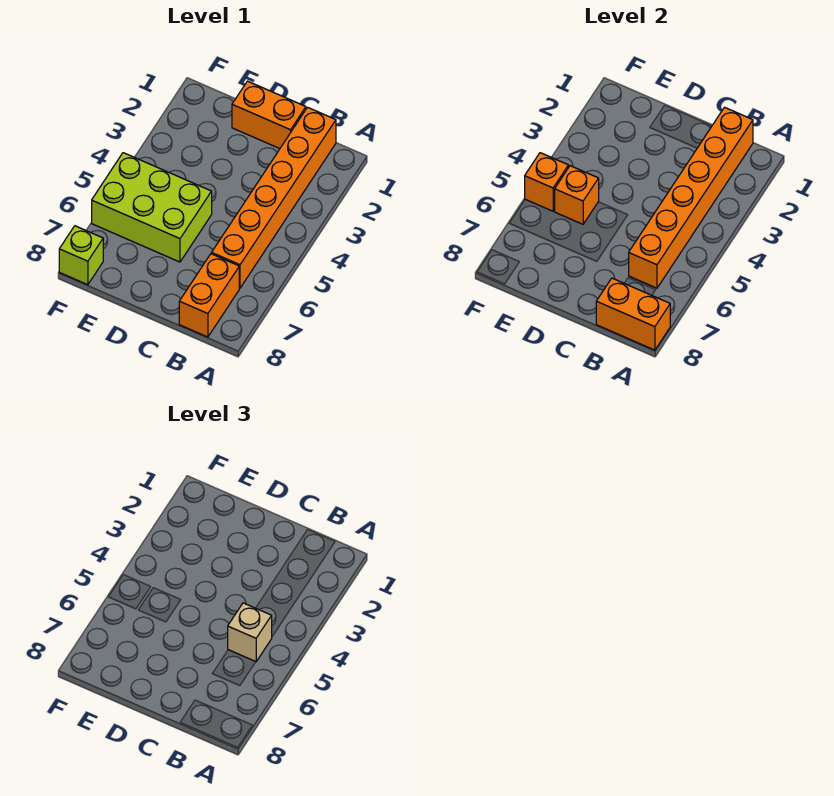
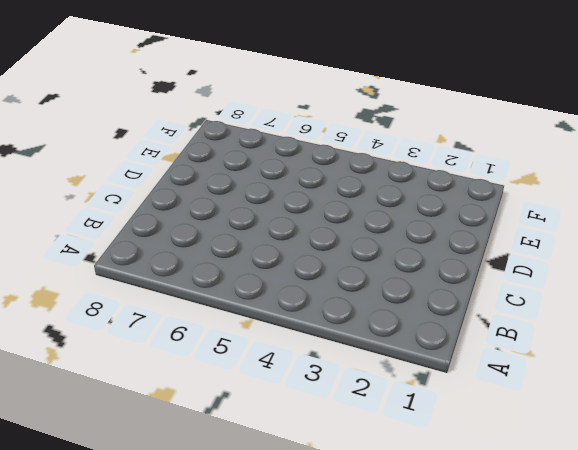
none -> orange 1x6 brick [212,107,336,288]
none -> orange 1x2 brick [179,254,239,337]

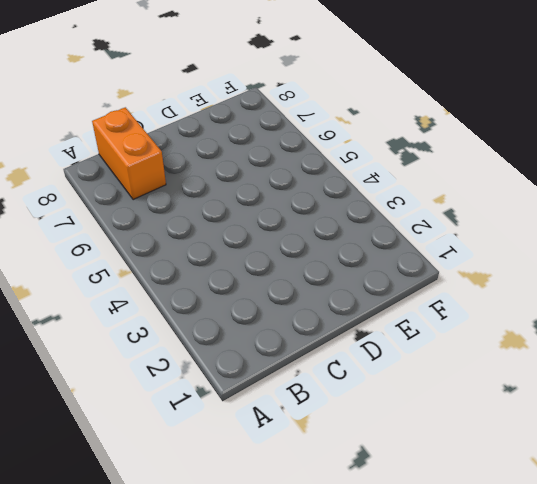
none -> orange 1x6 brick [212,107,336,288]
none -> orange 1x2 brick [232,81,306,149]

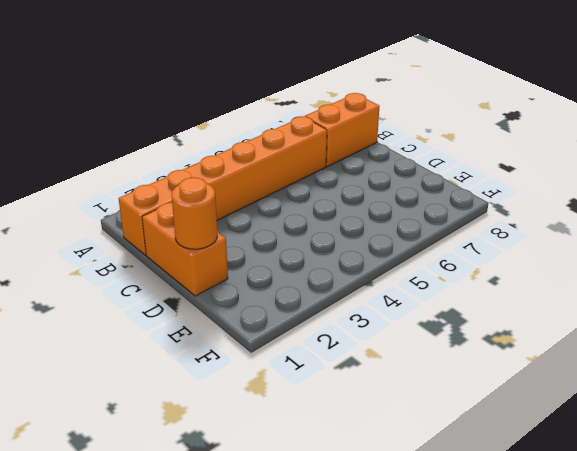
orange 1x1 round brick [171,177,217,249] -> none
none -> lime 2x3 brick [92,153,212,262]
none -> lime 1x1 brick [59,226,103,285]

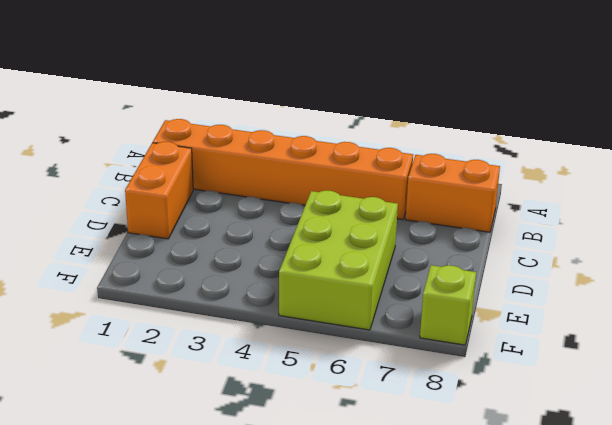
none -> orange 1x2 brick [596,278,670,350]
none -> orange 1x6 brick [629,107,753,288]

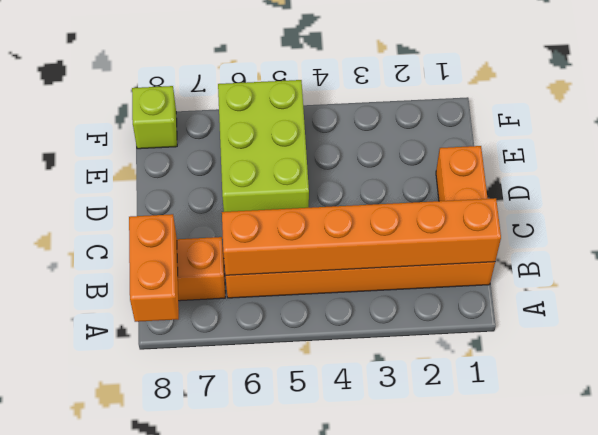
none -> orange 1x1 brick [555,166,599,224]
none -> orange 1x1 brick [525,153,569,211]

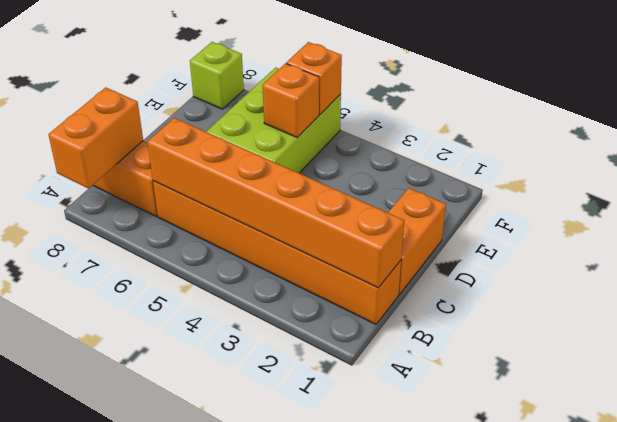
none -> tan 1x1 brick [228,603,272,662]

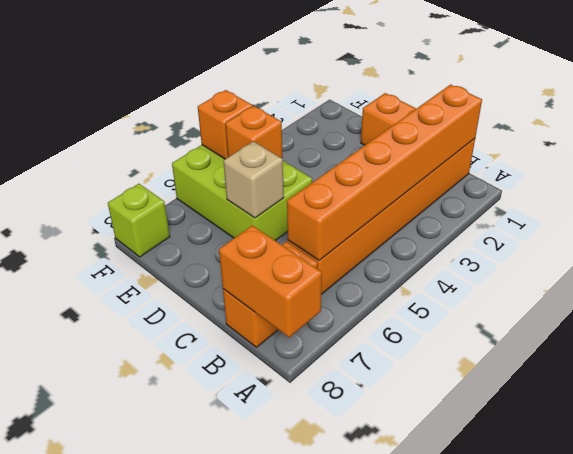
tan 1x1 brick [224,142,284,218] -> tan 1x1 brick moved to [228,603,272,662]

